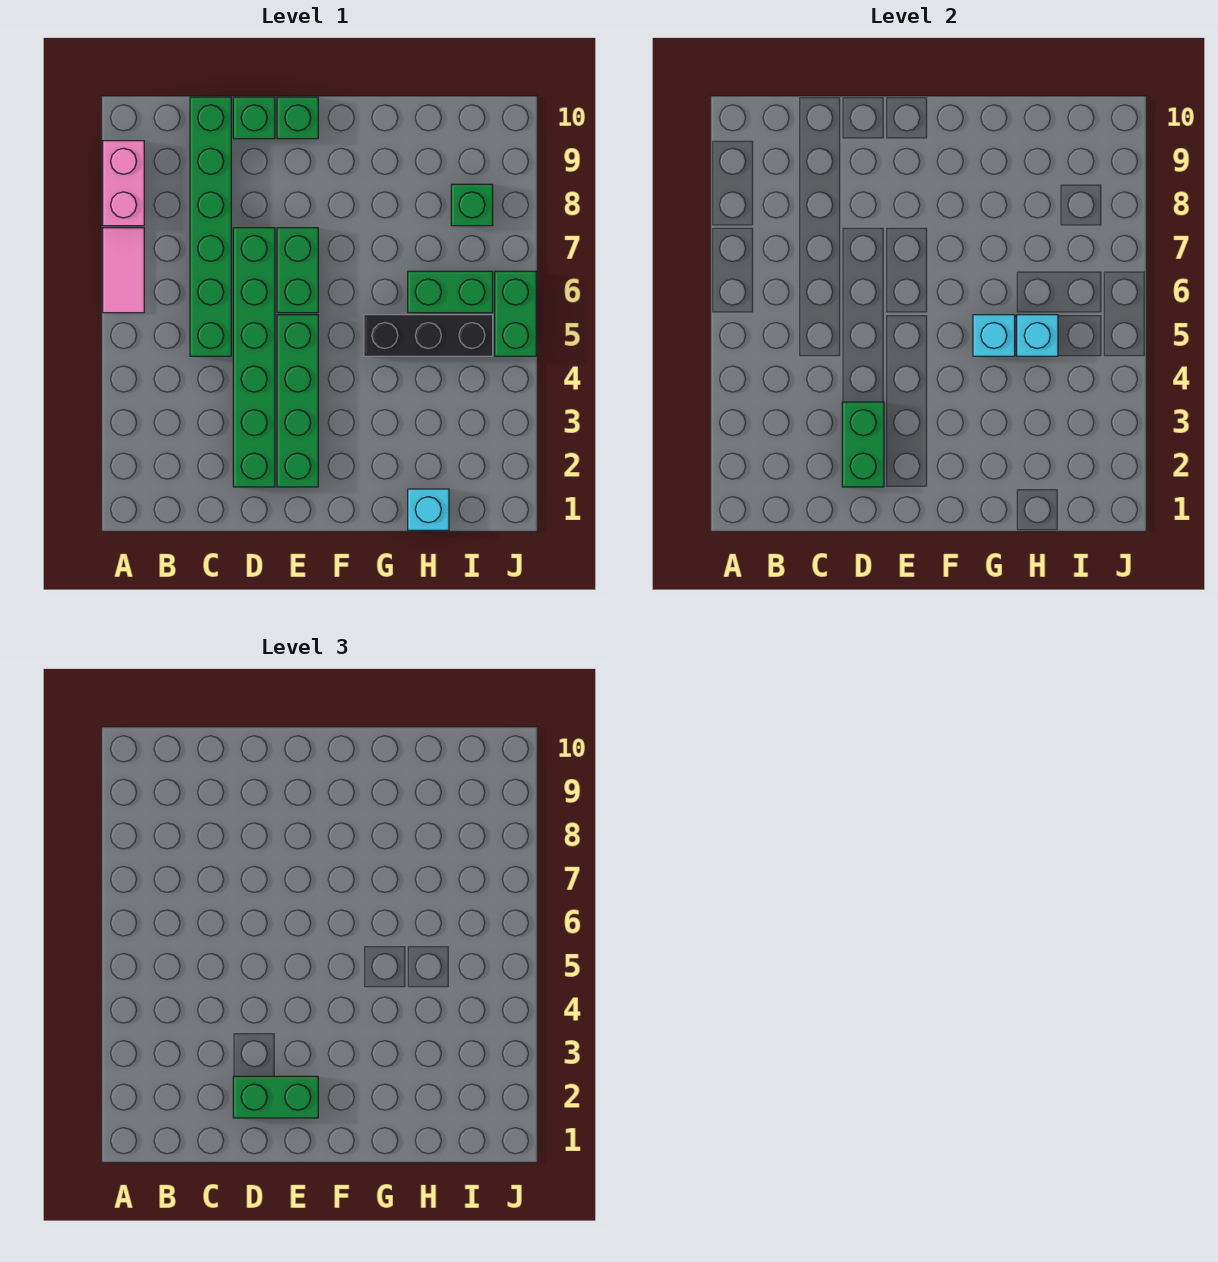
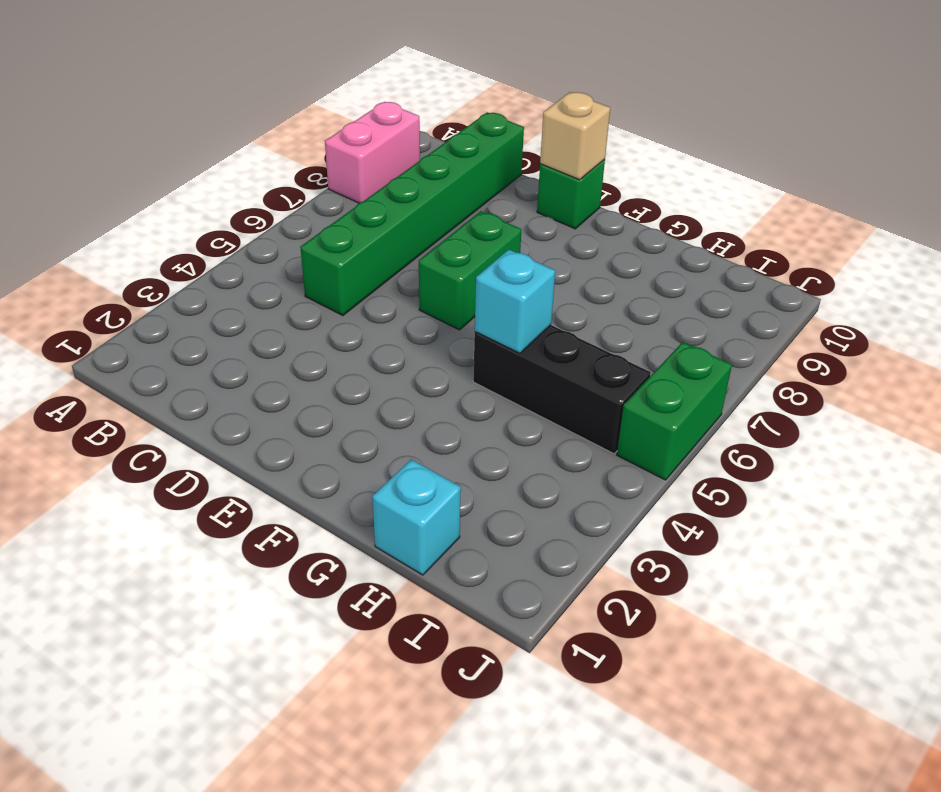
tan 1x1 brick [540,92,610,180] -> none
none -> pink 1x2 tile [103,228,144,313]
none -> green 1x6 brick [233,228,275,487]
none -> green 1x1 brick [233,97,275,139]

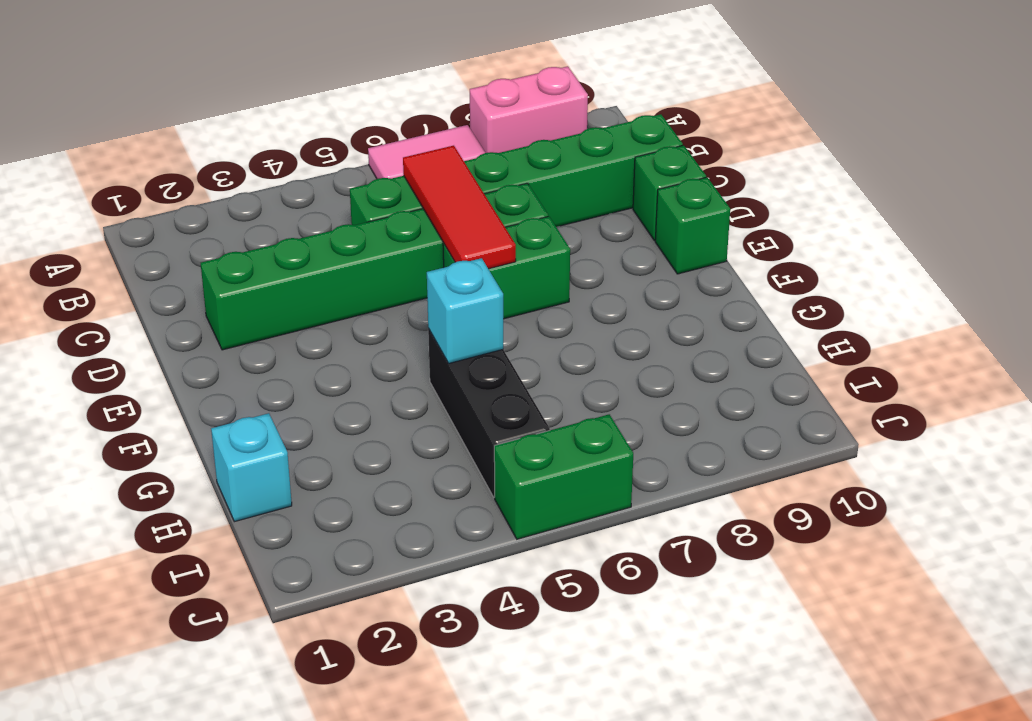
red 1x3 tile [403,146,516,269] -> none
none -> green 1x4 brick [277,315,318,487]
none -> green 1x2 brick [408,271,493,313]
none -> green 1x1 brick [451,184,493,226]

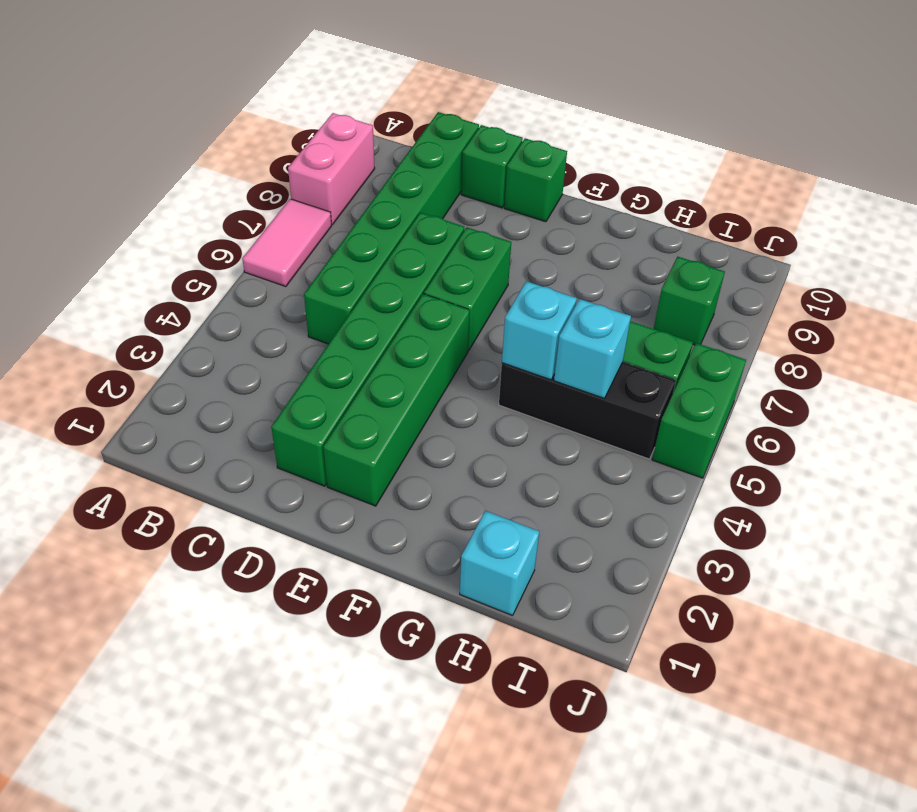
none -> green 1x2 brick [842,402,884,487]
none -> green 1x2 brick [233,1076,318,1118]

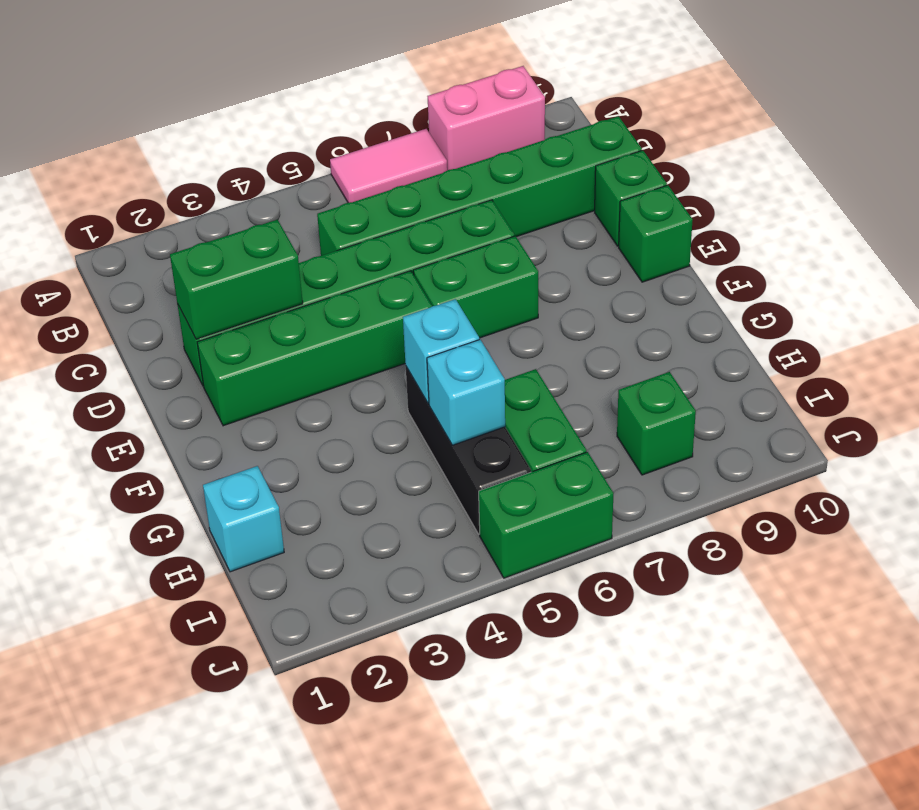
none -> green 1x2 brick [233,1076,318,1118]

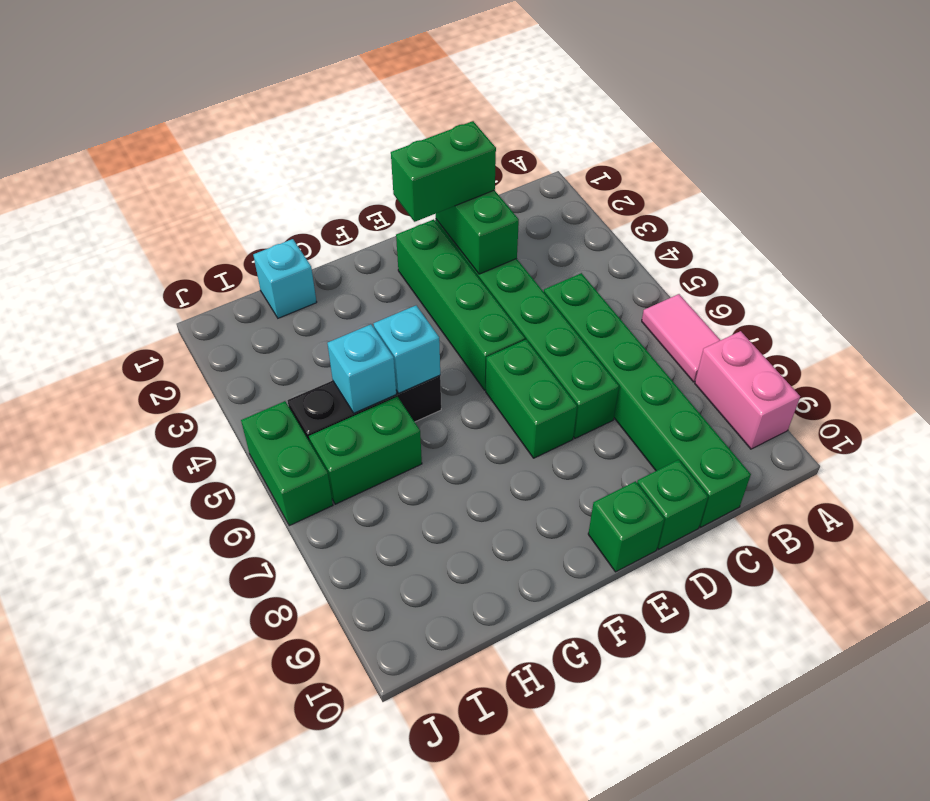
none -> green 1x1 brick [451,184,493,226]

